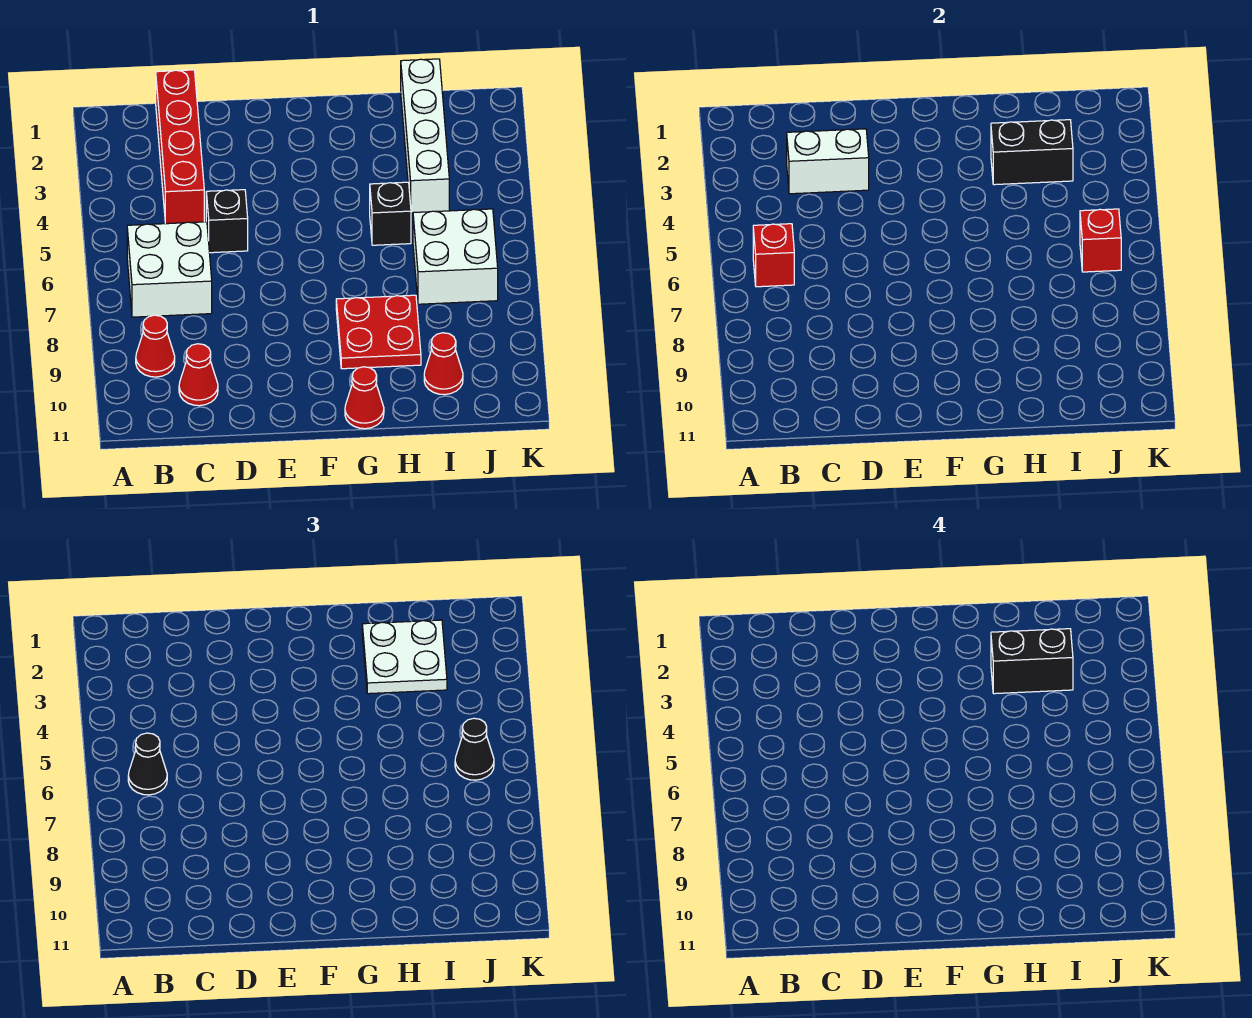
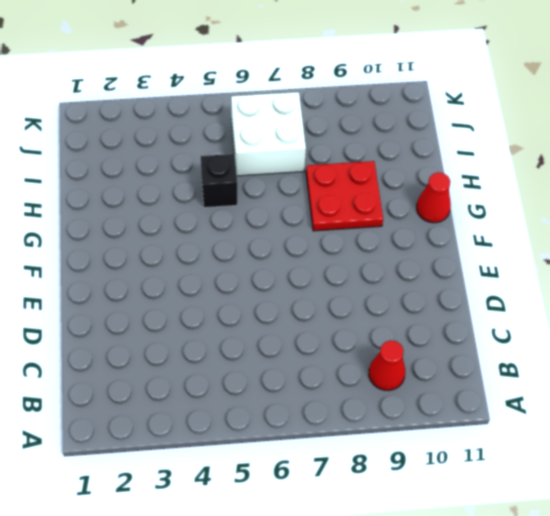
none -> white 2x2 brick [127,222,212,317]
none -> red 1x4 brick [156,70,204,224]
none -> red 1x1 cone [179,344,218,406]

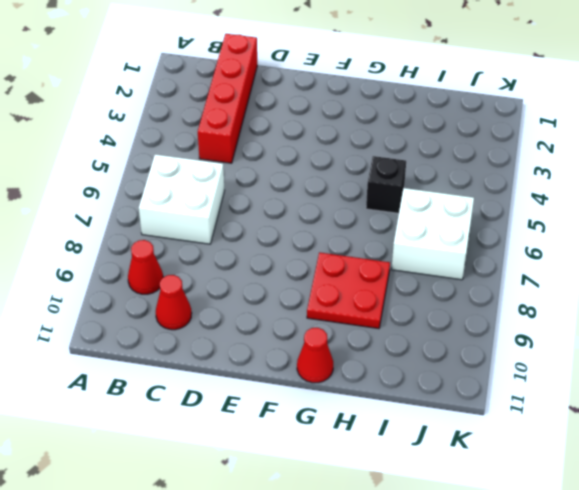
none -> black 1x1 brick [206,190,248,253]
none -> white 1x4 brick [401,59,449,213]
none -> red 1x1 cone [424,333,463,395]

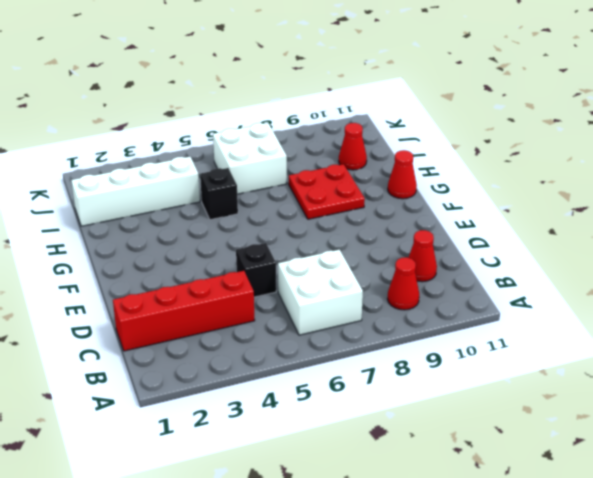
none -> red 1x1 brick [753,224,794,287]
none -> white 1x2 brick [787,129,869,194]
none -> black 1x2 brick [991,120,1073,185]

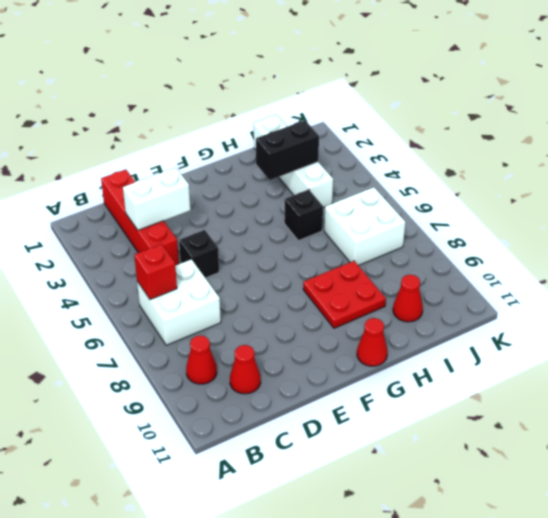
none -> red 1x1 brick [1080,209,1121,272]
none -> black 1x1 cone [128,733,167,795]
none -> white 2x2 plate [362,620,447,694]

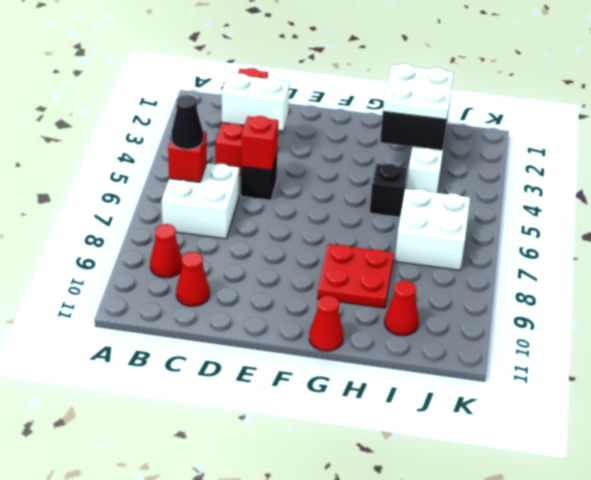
red 1x1 brick [241,116,278,170] -> red 1x1 brick moved to [1080,209,1121,272]
none -> black 1x1 cone [455,718,494,780]
none -> black 1x2 brick [991,629,1073,694]

